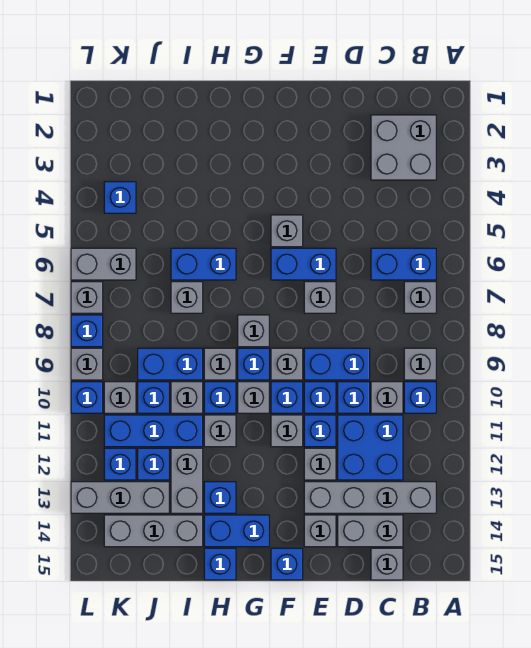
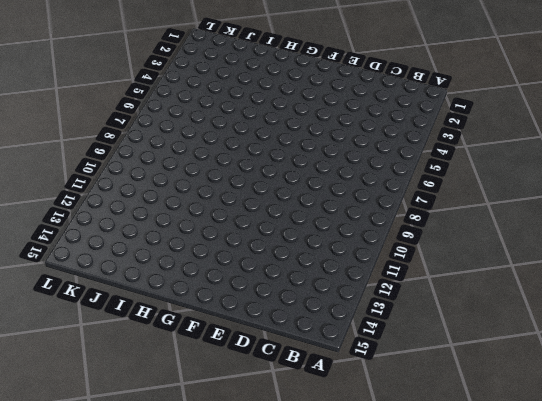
none -> grey 2x2 brick [371,115,436,180]
none -> blue 1x2 brick [371,248,436,280]
none -> grey 1x1 brick [404,282,436,313]
none -> grey 1x1 brick [404,348,436,380]

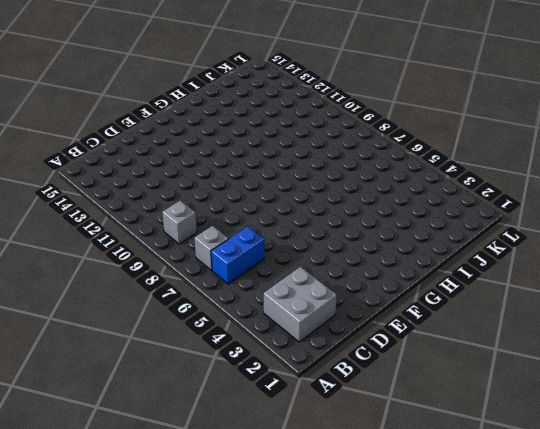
none -> blue 1x1 brick [404,382,436,413]
none -> grey 1x4 brick [304,482,436,513]
none -> grey 1x1 brick [371,382,403,413]
none -> blue 2x2 brick [338,415,403,480]

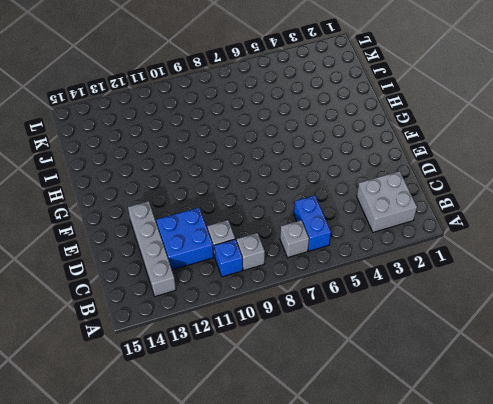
none -> grey 1x2 brick [338,515,403,547]
none -> grey 1x1 brick [371,548,403,580]
none -> blue 1x2 brick [304,348,370,380]
none -> blue 1x1 brick [338,382,370,413]

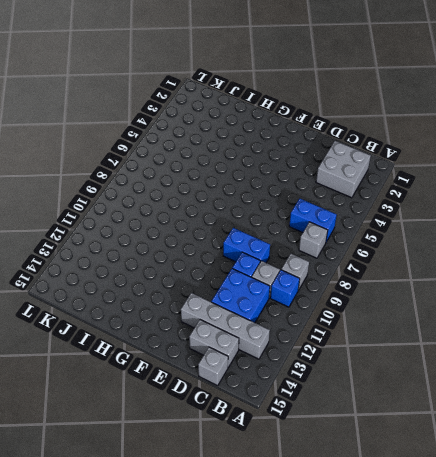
none -> blue 1x2 brick [271,248,336,280]
none -> grey 1x1 brick [304,282,336,313]
none -> blue 1x1 brick [304,382,336,413]
none -> blue 1x1 brick [304,415,336,447]

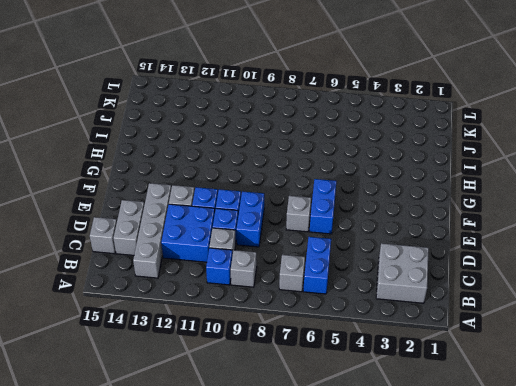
none -> grey 1x1 brick [304,515,336,547]
none -> grey 1x1 brick [271,215,303,247]
none -> grey 1x1 brick [271,348,303,380]
none -> blue 1x1 brick [271,382,303,413]

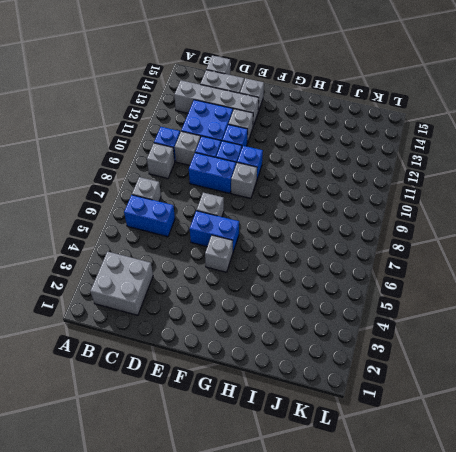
none -> grey 1x1 brick [271,415,303,447]
none -> blue 1x1 brick [271,548,303,580]
none -> grey 1x1 brick [238,315,269,347]
none -> blue 1x1 brick [238,348,269,380]

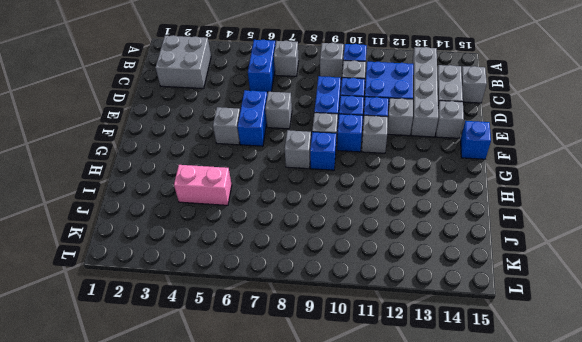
pink 1x2 brick [174,165,232,205] -> none
none -> grey 1x1 brick [238,382,269,413]
none -> blue 1x2 brick [204,515,269,547]
none -> blue 1x2 brick [171,248,236,280]
none -> grey 1x1 brick [204,348,236,380]

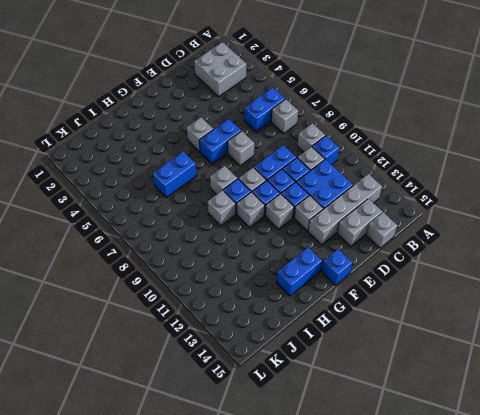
none -> grey 1x1 brick [304,515,336,547]
none -> blue 1x1 brick [204,382,236,413]
none -> grey 1x1 brick [204,415,236,447]
none -> blue 1x1 brick [204,482,236,513]

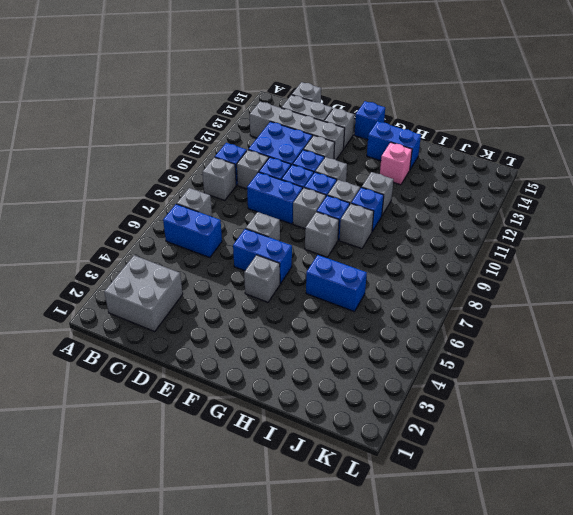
pink 1x1 brick [380,142,412,185] -> blue 1x1 brick [204,482,236,513]
none -> blue 1x1 brick [204,548,236,580]
none -> grey 1x1 brick [171,282,203,313]
none -> blue 1x2 brick [138,348,203,380]
none -> grey 1x1 brick [171,382,203,413]

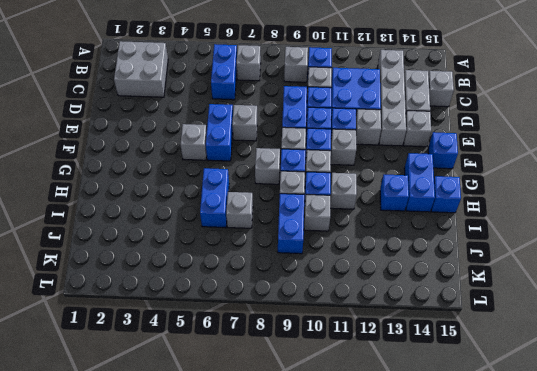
none -> blue 1x3 brick [104,415,203,447]
none -> grey 1x2 brick [171,448,203,513]
none -> grey 1x3 brick [104,515,203,547]
none -> blue 1x1 brick [138,382,169,413]

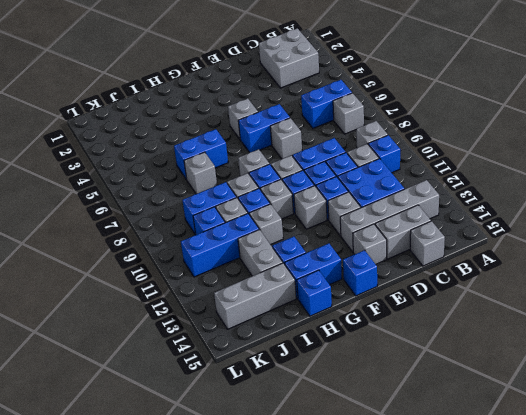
none -> blue 1x1 brick [138,448,169,480]
none -> grey 1x3 brick [71,482,169,513]
none -> blue 1x1 brick [104,182,136,213]
none -> grey 1x2 brick [71,248,136,280]

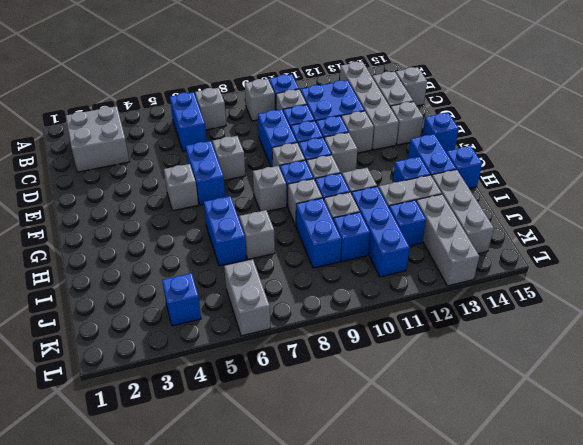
none -> grey 1x1 brick [104,382,136,413]
none -> blue 1x1 brick [104,448,136,480]
none -> grey 1x1 brick [71,282,103,313]
none -> blue 1x1 brick [71,315,103,347]

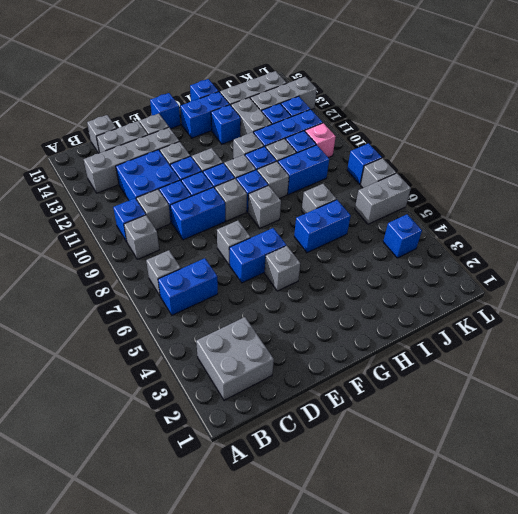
pink 1x1 brick [305,123,336,158] -> grey 1x1 brick [104,382,136,413]
none -> grey 1x1 brick [71,348,103,380]
none -> blue 1x1 brick [71,382,103,413]

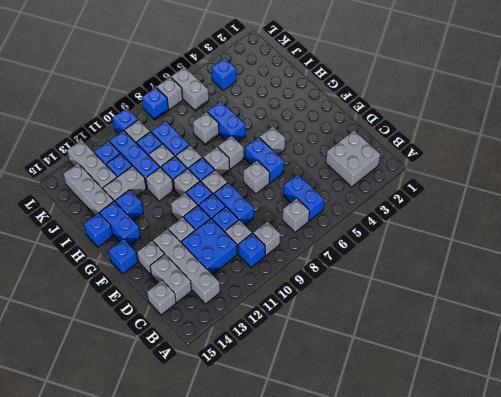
grey 1x1 brick [218,136,244,169] -> grey 1x1 brick moved to [71,348,103,380]

